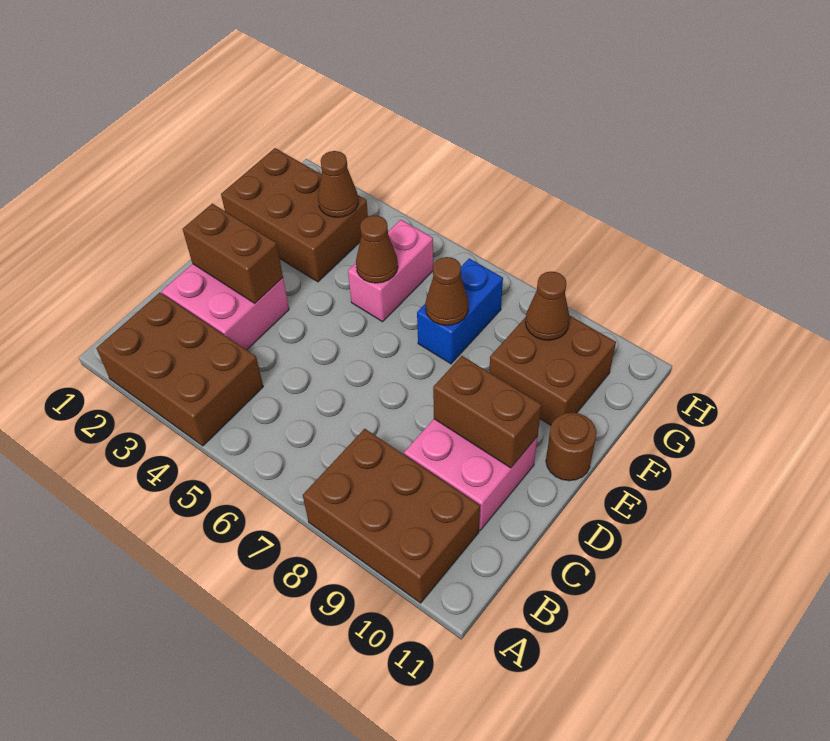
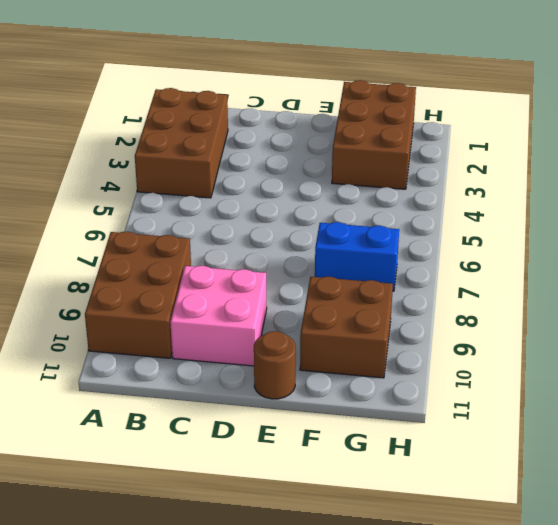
none -> pink 2x2 brick [162,264,289,350]
none -> pink 1x2 brick [348,220,433,322]
none -> brown 1x2 brick [183,204,283,303]

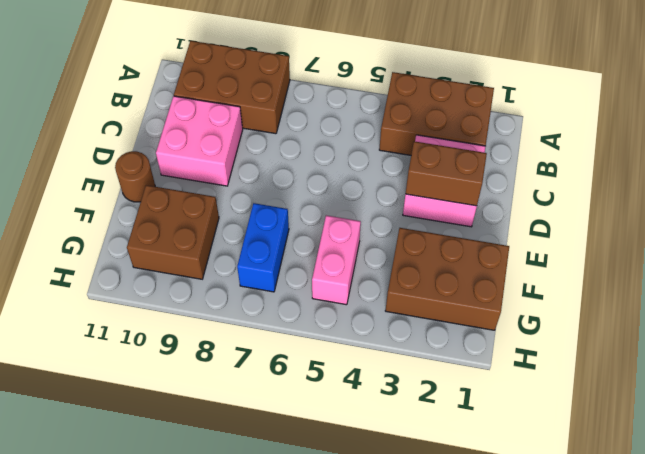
none -> brown 1x2 brick [433,356,542,468]
none -> brown 1x1 cone [356,215,398,283]
none -> brown 1x1 cone [425,257,469,326]

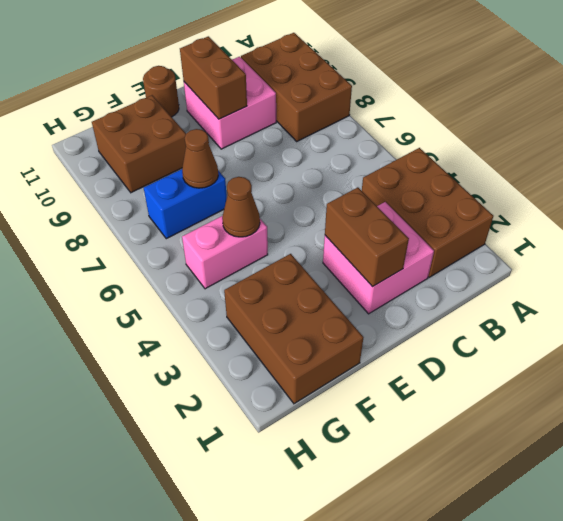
none -> brown 1x1 cone [318,151,358,217]
none -> brown 1x1 cone [525,271,570,340]

